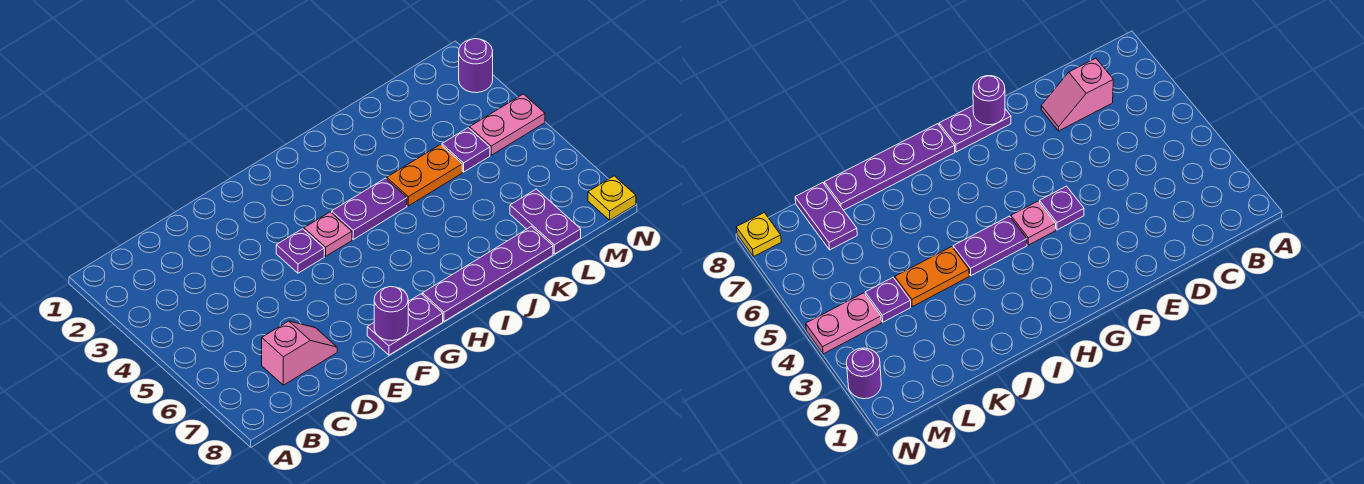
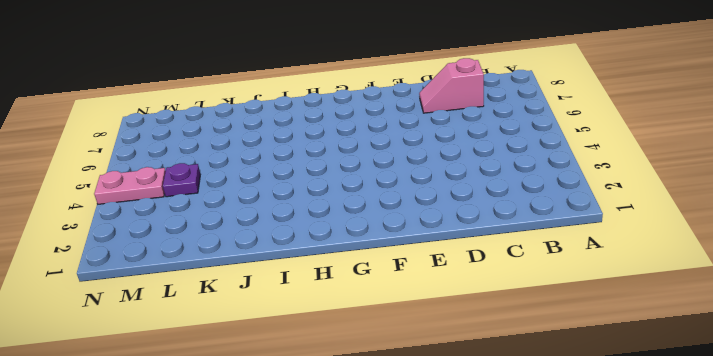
none -> purple 1x1 plate [276,229,324,273]
none -> purple 1x2 plate [367,294,443,355]
none -> pink 1x1 plate [304,212,352,256]

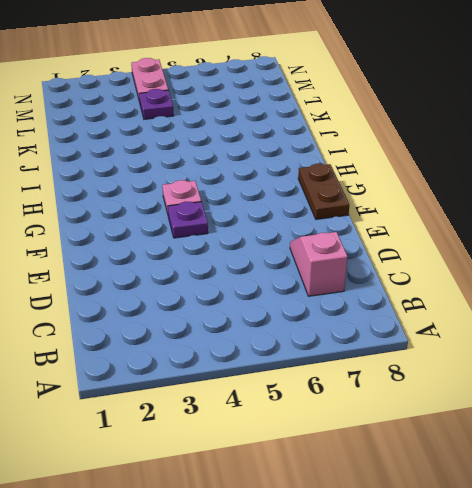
brown 1x2 plate [298,164,350,219] -> purple 1x2 plate [367,294,443,355]
none -> purple 1x2 plate [332,178,407,239]
none -> purple 1x4 plate [422,226,553,321]
none -> orange 1x2 plate [387,145,462,206]

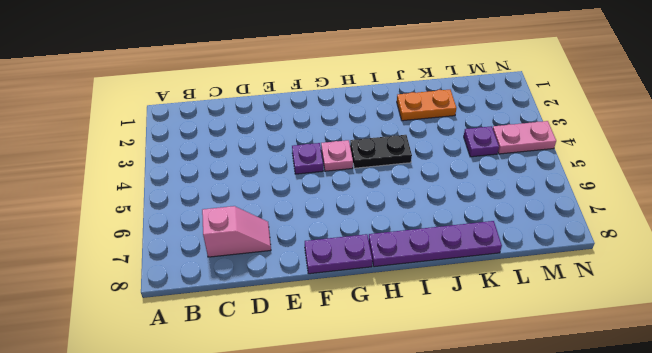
black 1x2 plate [350,135,412,168] -> purple 1x2 plate [332,178,407,239]
orange 1x2 plate [397,90,456,121] -> orange 1x2 plate moved to [387,145,462,206]
none -> purple 1x2 plate [510,189,581,254]
none -> purple 1x1 round brick [459,39,493,93]
none -> yellow 1x1 plate [588,176,636,220]

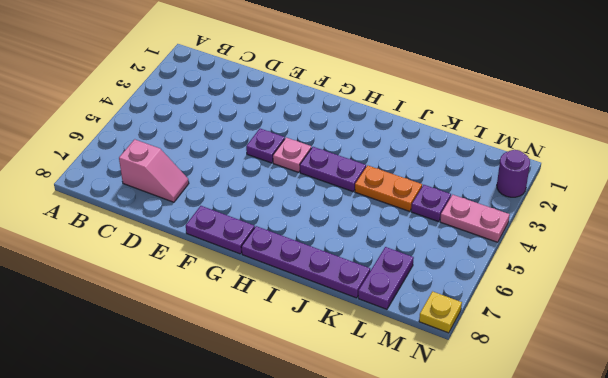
none -> purple 1x1 round brick [374,287,408,341]

